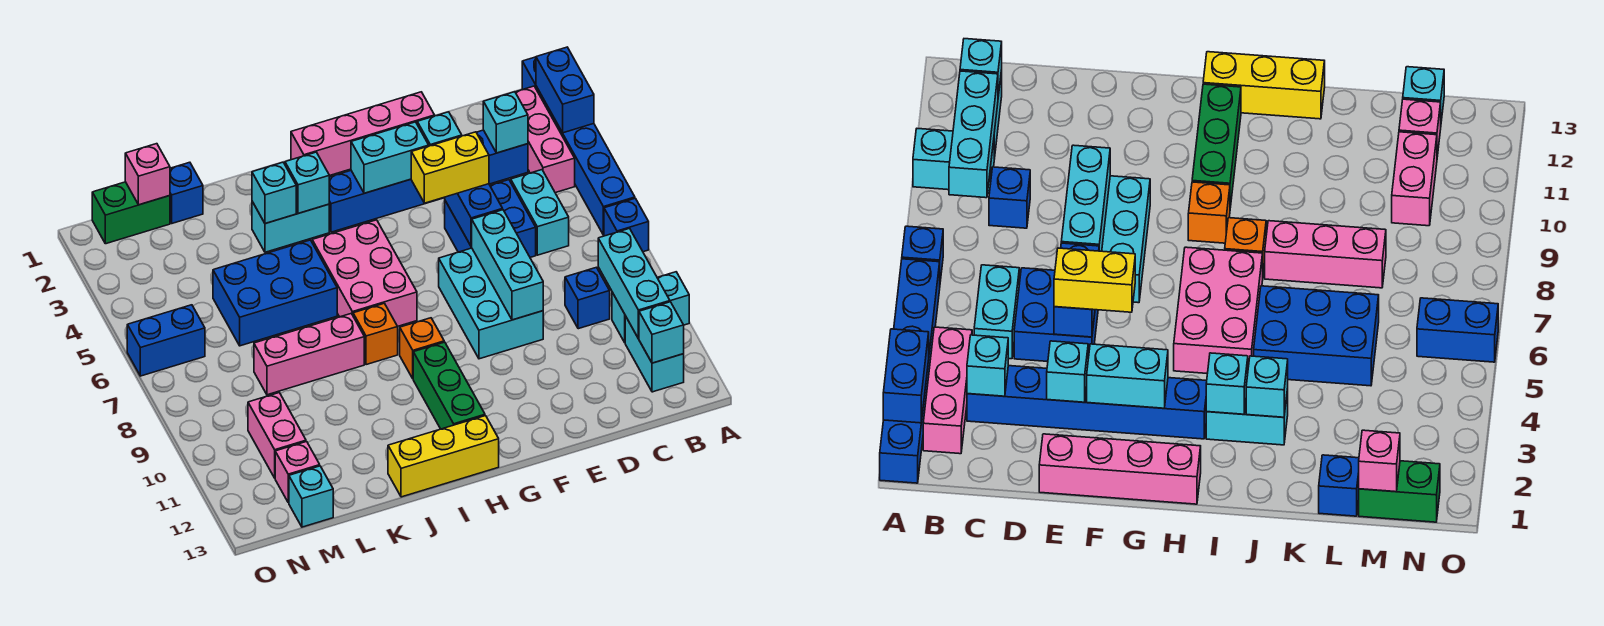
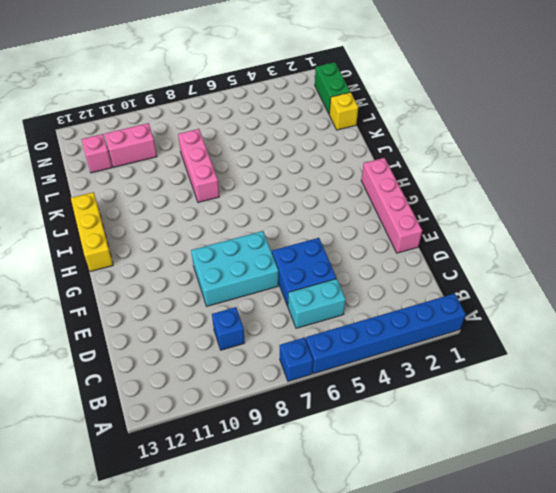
yellow 1x1 brick [329,92,358,130] -> blue 1x1 brick [170,162,203,223]
none -> cyan 1x2 brick [612,272,689,342]
none -> pink 1x3 brick [515,86,575,193]
none -> cyan 1x2 brick [625,316,684,392]
none -> blue 1x6 brick [329,130,528,232]

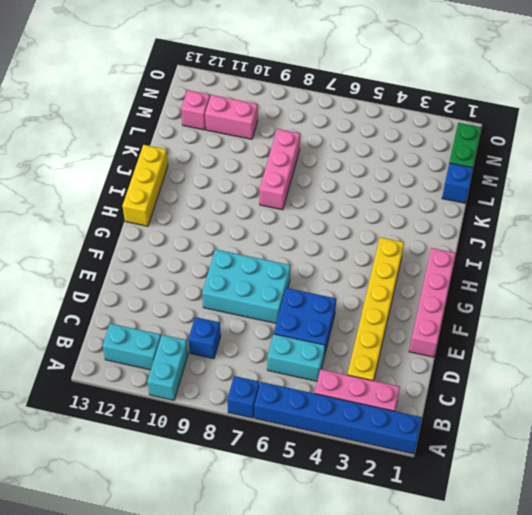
yellow 1x6 brick [347,237,404,381] -> blue 1x6 brick [329,130,528,232]
none -> pink 2x3 brick [312,220,417,326]
none -> orange 1x1 brick [400,318,444,378]
none -> green 1x3 brick [413,342,485,429]
none -> cyan 1x2 brick [252,202,329,252]

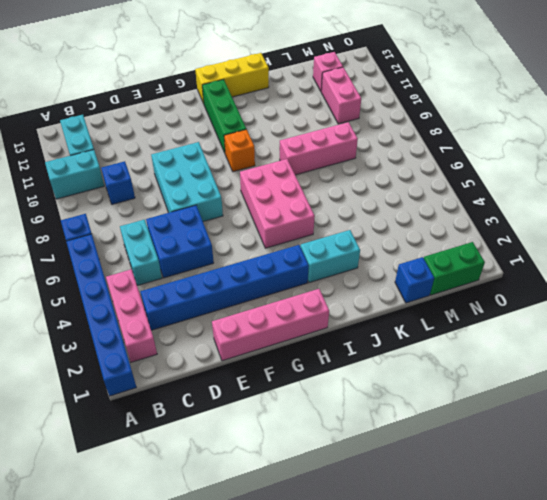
none -> orange 1x1 brick [353,303,398,365]
none -> blue 2x3 brick [213,240,337,346]
none -> cyan 1x1 brick [289,466,333,527]
none -> blue 1x2 brick [127,305,205,376]

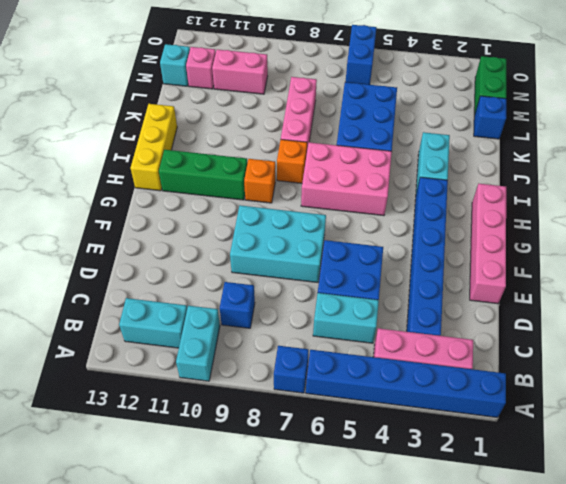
none -> blue 1x2 brick [536,47,594,133]
none -> cyan 1x3 brick [598,229,670,339]
none -> cyan 1x1 brick [639,302,684,363]
none -> cyan 1x1 brick [483,92,528,153]

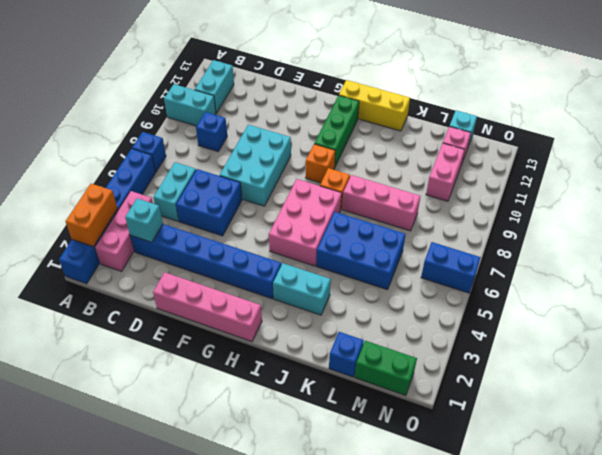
orange 1x2 brick [66,184,118,247] -> blue 1x2 brick [536,47,594,133]
none -> cyan 1x3 brick [598,229,670,339]
none -> cyan 1x1 brick [639,302,684,363]
none -> cyan 1x1 brick [417,112,462,146]
none -> blue 1x2 brick [445,184,503,247]

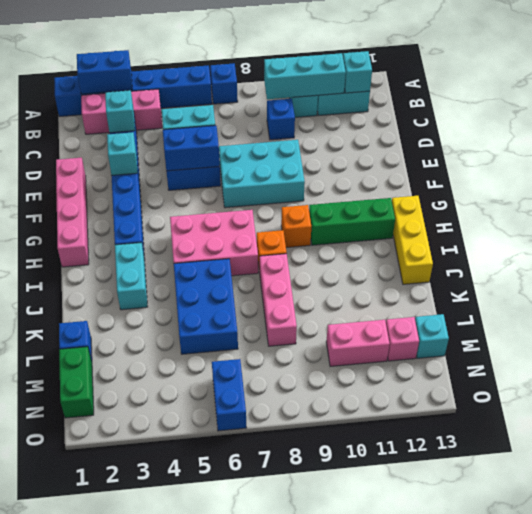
none -> cyan 1x3 brick [472,210,543,320]
none -> cyan 1x2 brick [351,122,429,193]
none -> cyan 1x1 brick [285,152,329,213]
none -> cyan 1x1 brick [252,162,296,224]

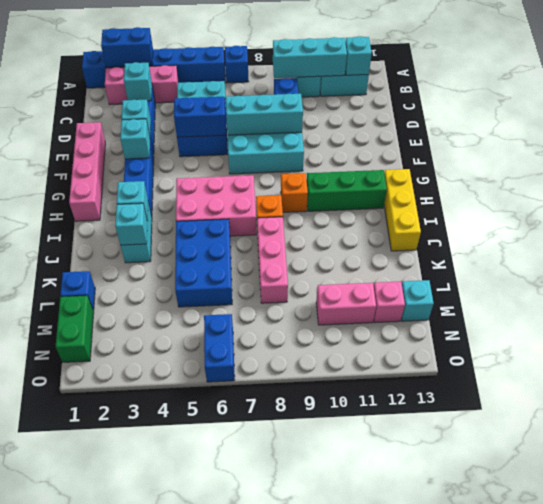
cyan 1x1 brick [120,119,150,159] -> cyan 1x2 brick [351,122,429,193]
none -> pink 1x1 brick [125,144,170,205]
none -> yellow 1x2 brick [411,132,489,203]

